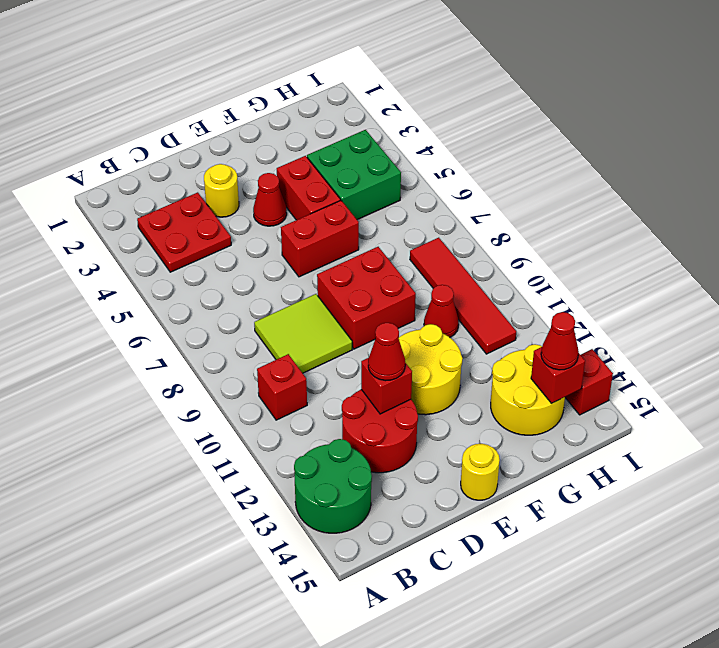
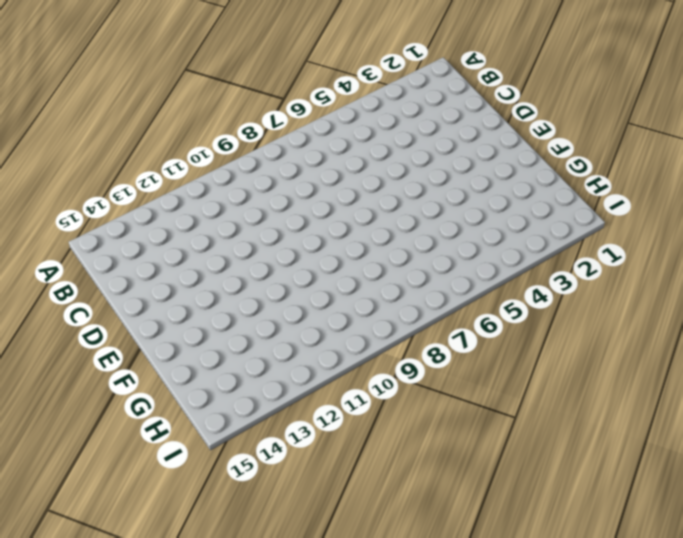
none -> green 2x2 round brick [294,439,372,533]
none -> red 2x2 plate [137,192,231,272]
none -> red 1x1 brick [257,354,307,420]

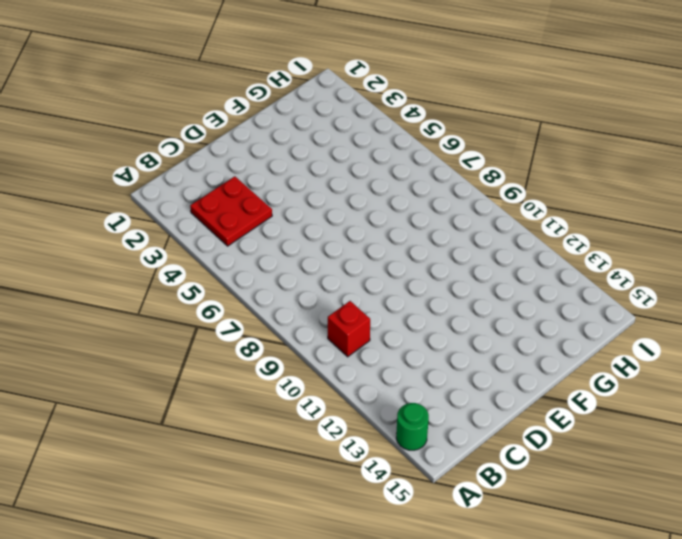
green 1x1 round brick [396,403,429,450] -> green 2x2 round brick [294,439,372,533]
none -> lime 2x2 tile [254,294,352,373]
none -> red 2x2 round brick [342,390,418,473]
none -> yellow 1x1 round brick [204,164,239,217]

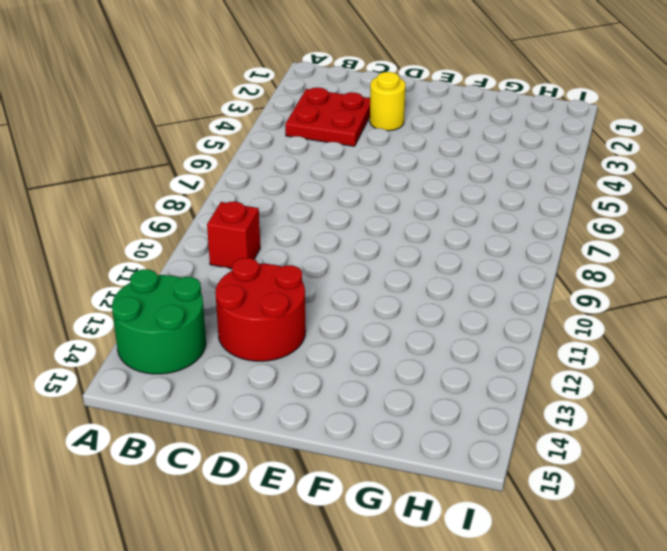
none -> lime 2x2 tile [254,294,352,373]
none -> red 1x1 cone [253,173,287,226]
none -> red 1x2 brick [281,200,359,277]

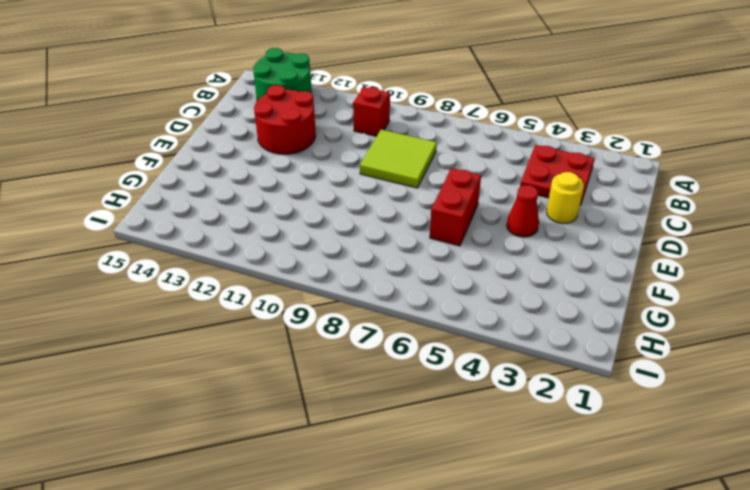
none -> red 2x2 brick [317,247,416,349]
none -> yellow 2x2 round brick [399,324,463,415]
none -> yellow 1x1 round brick [461,444,500,500]

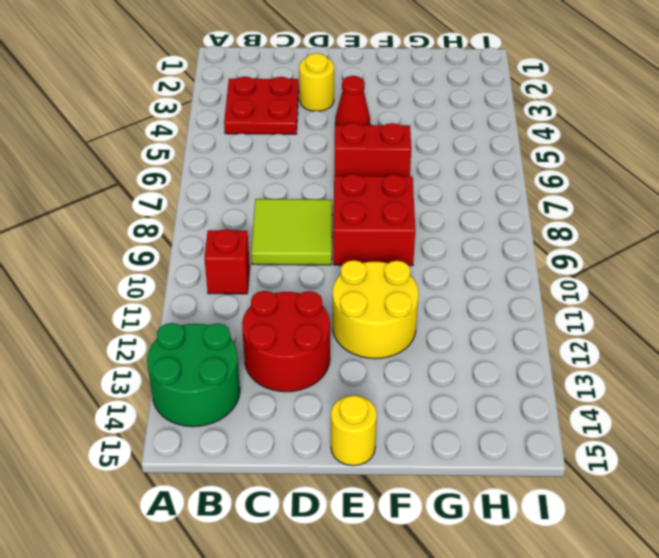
none -> red 1x2 brick [277,156,340,220]
none -> green 2x2 brick [307,130,401,220]
none -> red 1x1 cone [424,285,459,337]

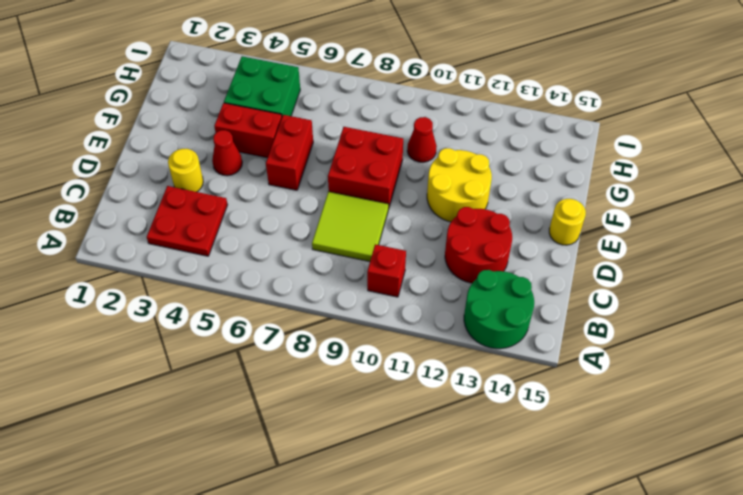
none -> yellow 2x2 round brick [491,344,565,435]
none -> red 1x4 tile [410,238,516,354]
none -> red 1x1 brick [565,349,613,415]

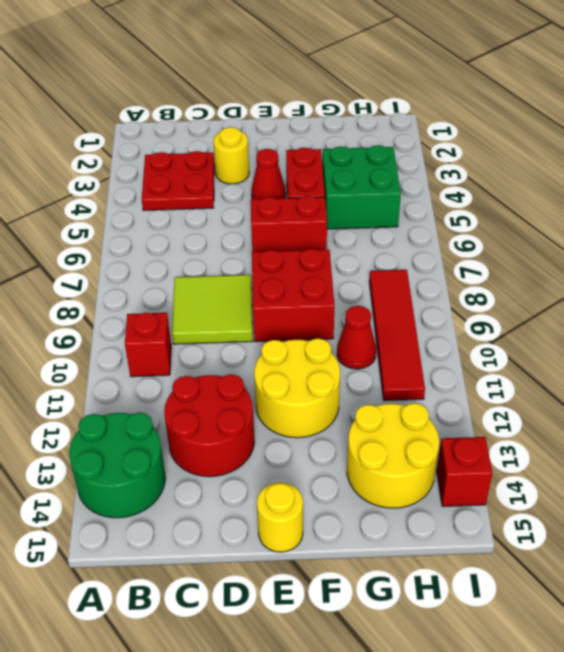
none -> red 1x1 brick [361,358,412,414]
none -> red 1x1 brick [531,347,585,404]
none -> red 1x1 cone [368,323,405,381]

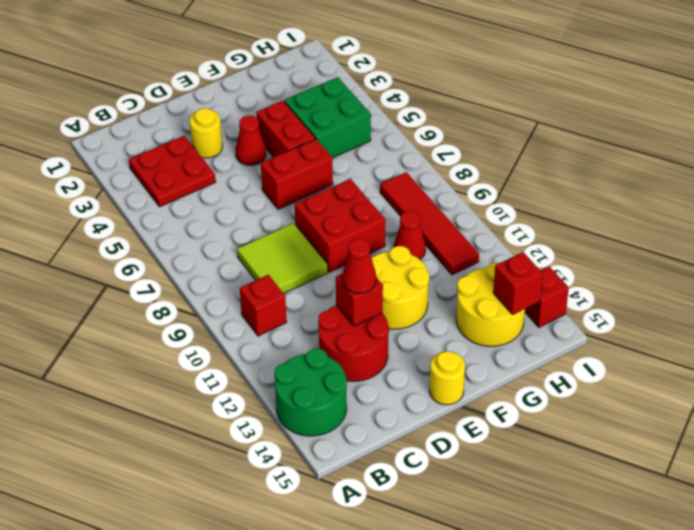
none -> red 1x1 cone [541,312,579,370]

